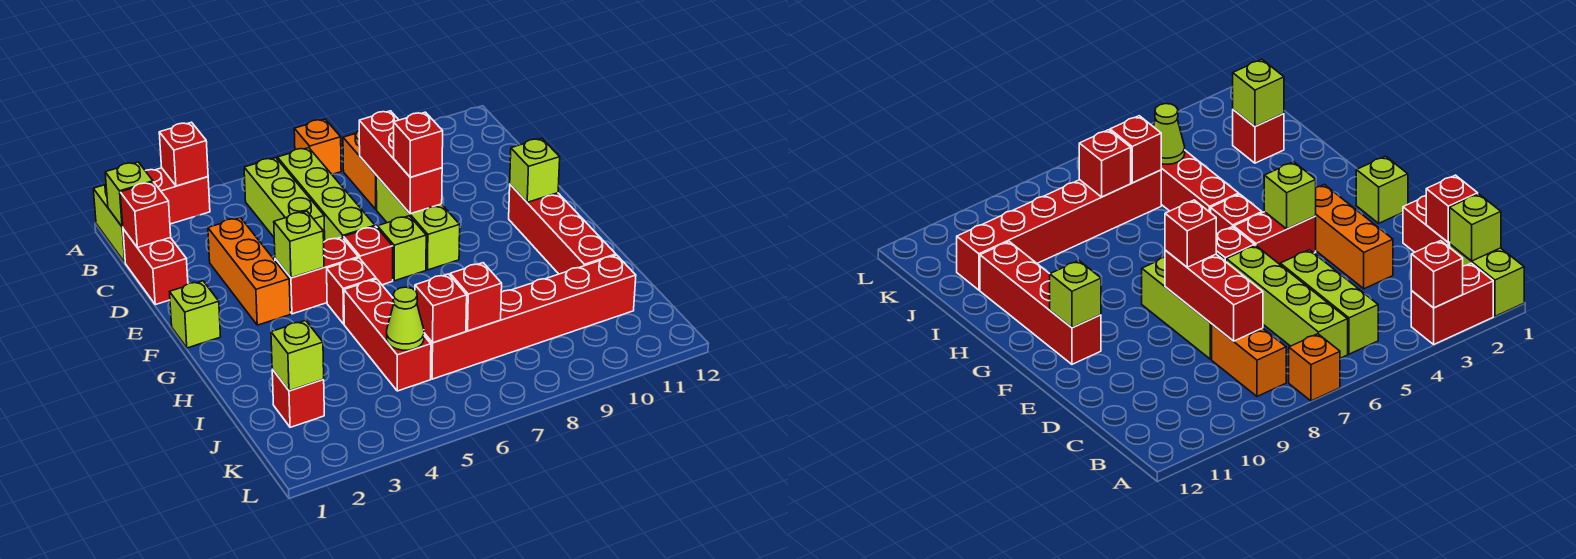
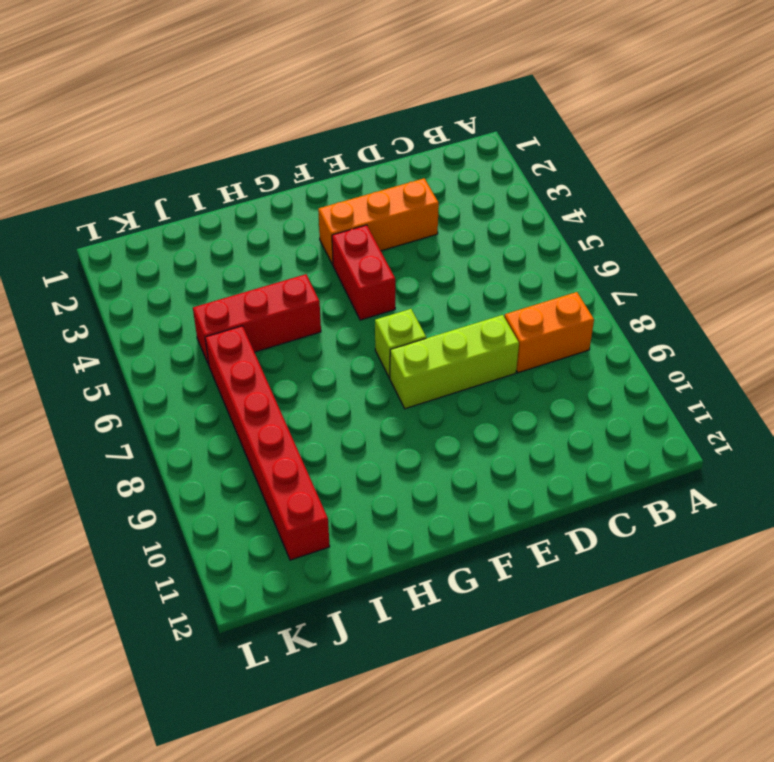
none -> lime 1x2 brick [93,185,125,262]
none -> red 1x2 brick [146,168,210,224]
none -> orange 1x1 brick [294,119,341,174]

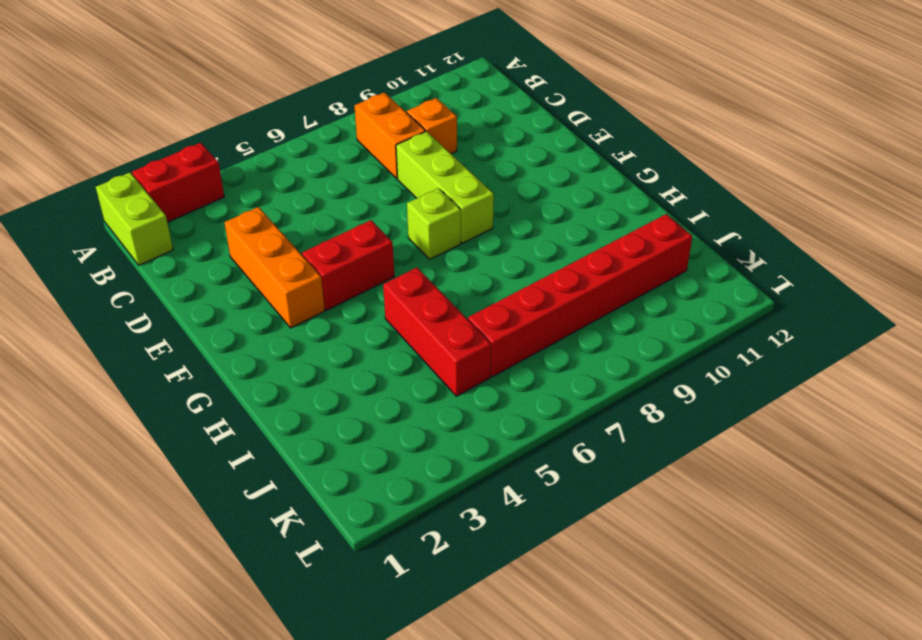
orange 1x1 brick [407,98,457,154] -> orange 1x1 brick moved to [294,119,341,174]
none -> lime 1x3 brick [244,158,325,242]
none -> lime 1x4 brick [277,148,375,241]
none -> red 1x2 brick [123,229,188,305]

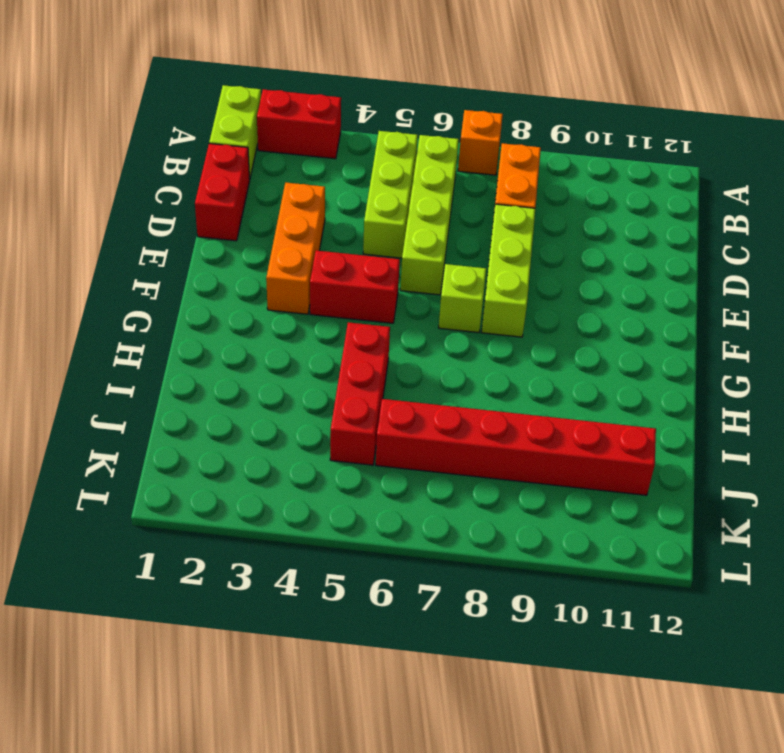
none -> lime 1x1 brick [170,281,221,348]
none -> red 1x1 brick [344,226,393,285]
none -> red 1x4 brick [509,185,616,274]

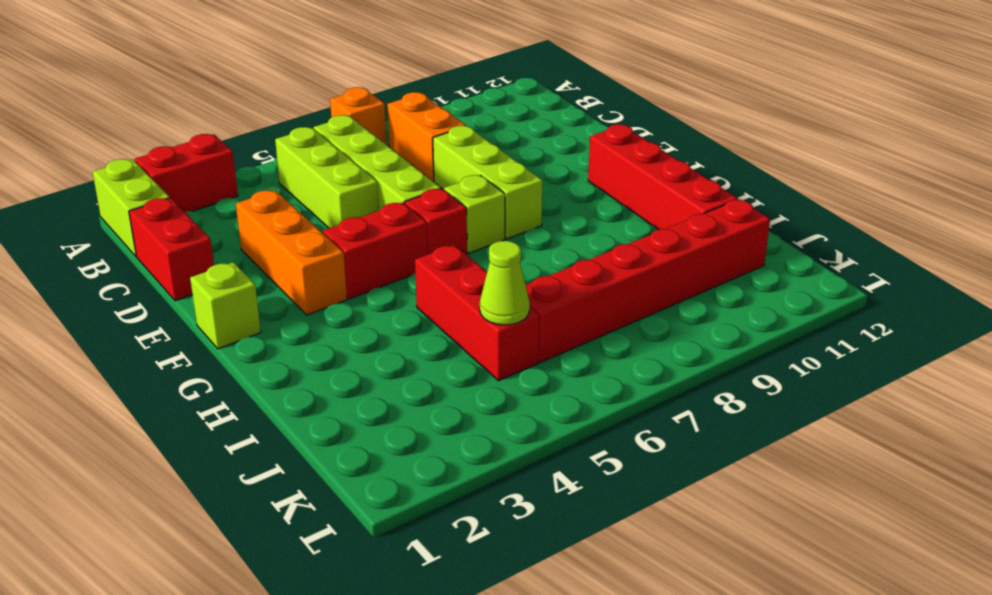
none -> red 1x1 brick [327,258,376,324]
none -> red 1x1 brick [272,369,324,427]
none -> red 1x1 brick [159,122,208,186]

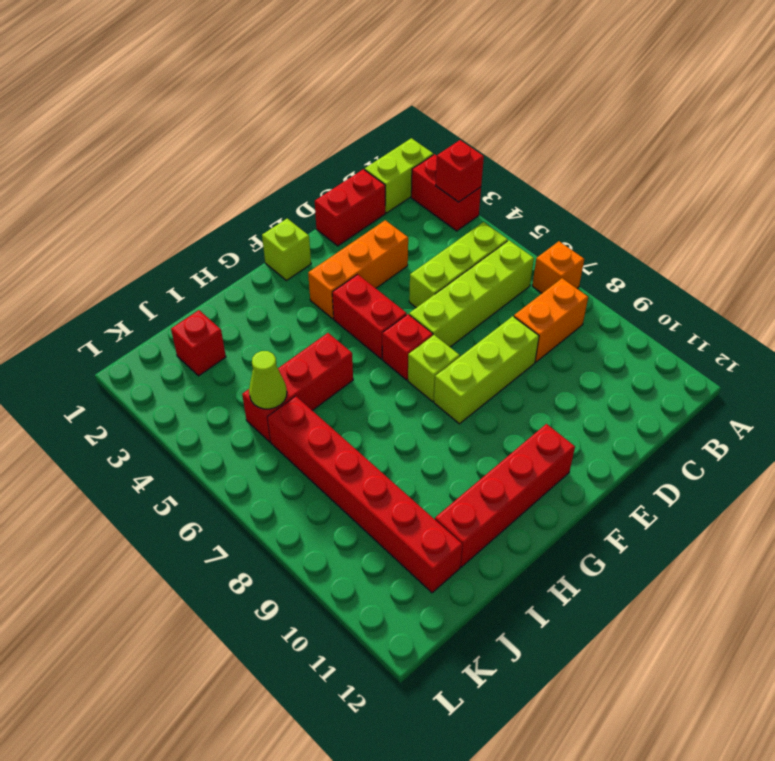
none -> red 1x1 brick [327,258,376,324]
none -> lime 1x1 brick [105,162,153,227]
none -> red 1x1 brick [120,182,171,248]

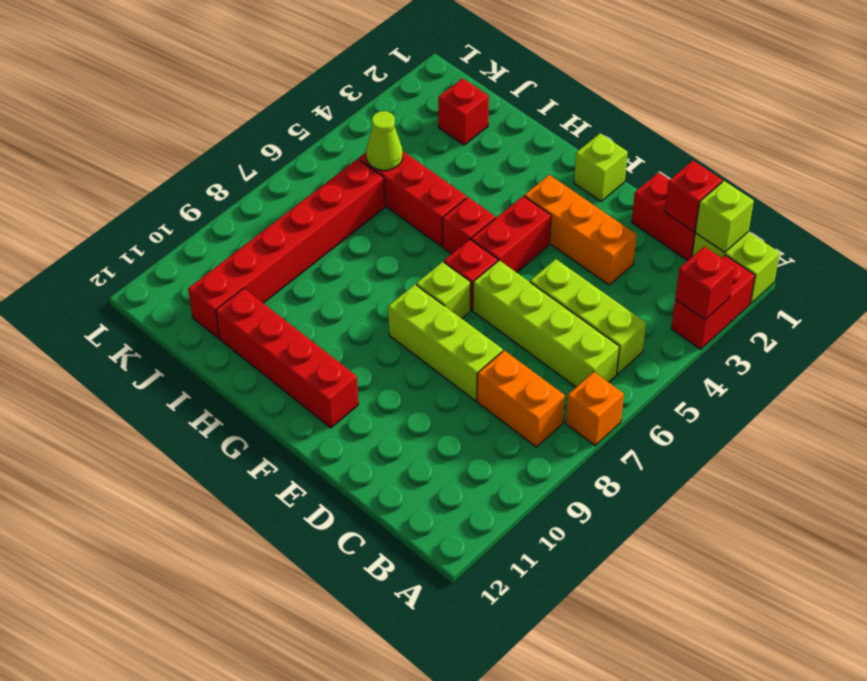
none -> red 1x3 brick [359,111,442,214]
none -> lime 1x1 brick [274,211,324,278]
none -> lime 1x1 brick [510,138,560,202]

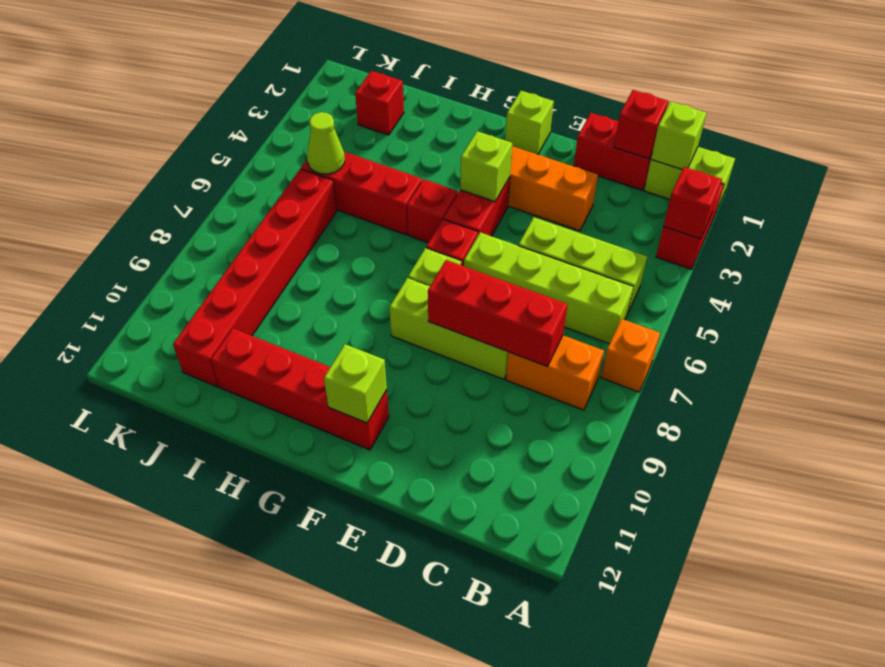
none -> lime 1x1 brick [271,320,324,391]
none -> red 1x1 brick [415,274,467,343]
none -> red 1x1 brick [450,263,502,331]

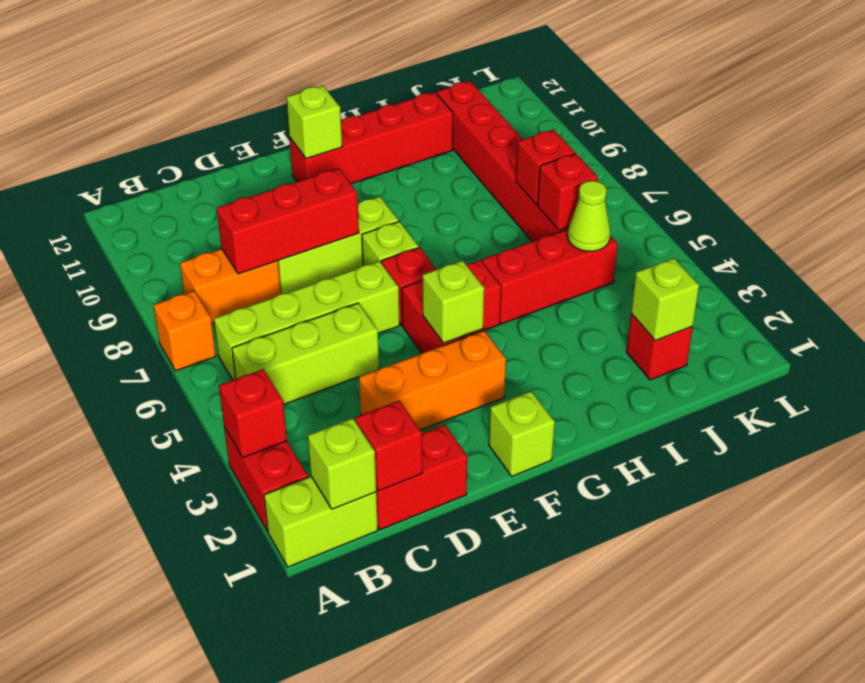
none -> red 1x1 brick [394,112,443,177]

